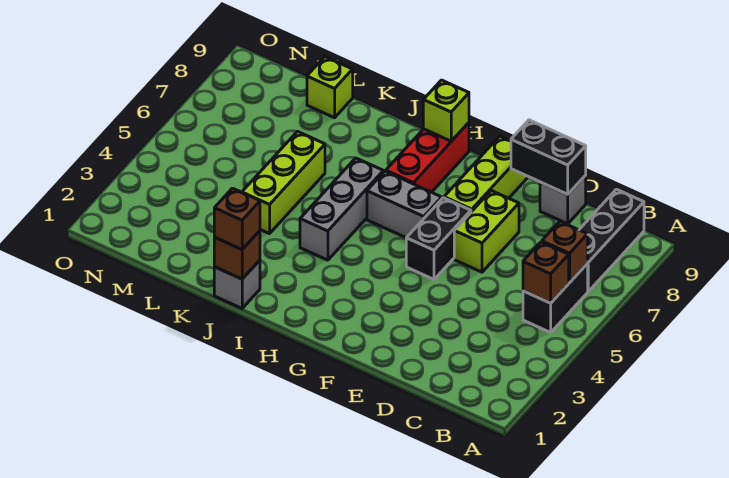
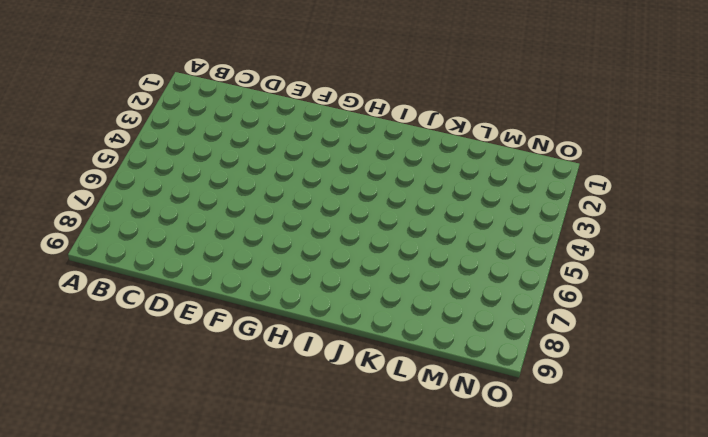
none -> black 1x2 brick [523,264,588,332]
none -> black 1x3 brick [579,189,644,291]
none -> grey 1x1 brick [540,176,586,224]

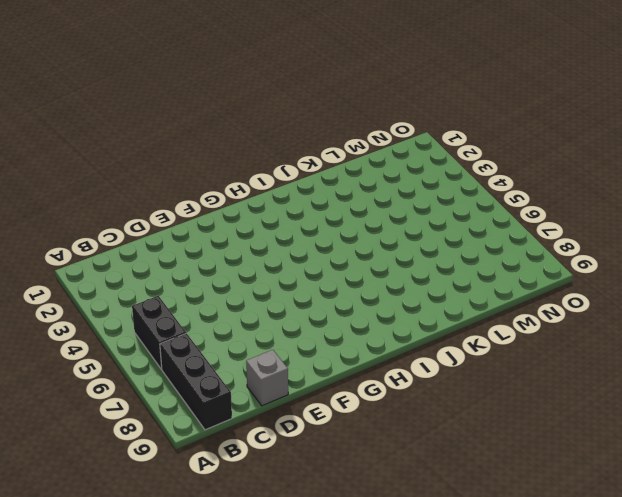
none -> lime 1x2 brick [454,191,519,272]
none -> black 1x2 brick [406,198,471,279]
none -> lime 1x3 brick [444,136,527,212]

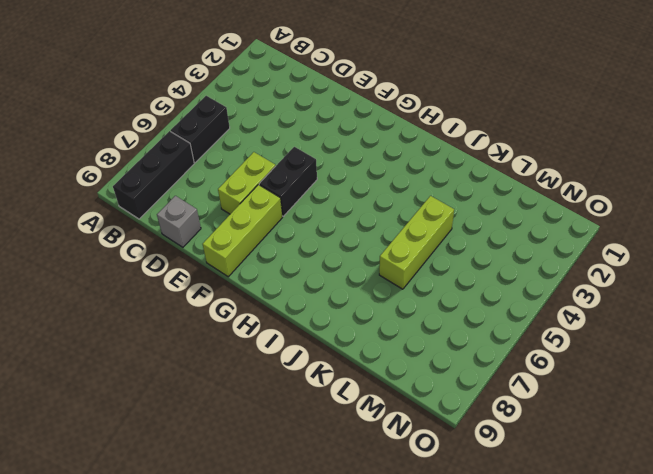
none -> grey 1x2 brick [367,171,442,238]
none -> red 1x3 brick [386,123,469,192]
none -> grey 1x3 brick [300,158,383,260]

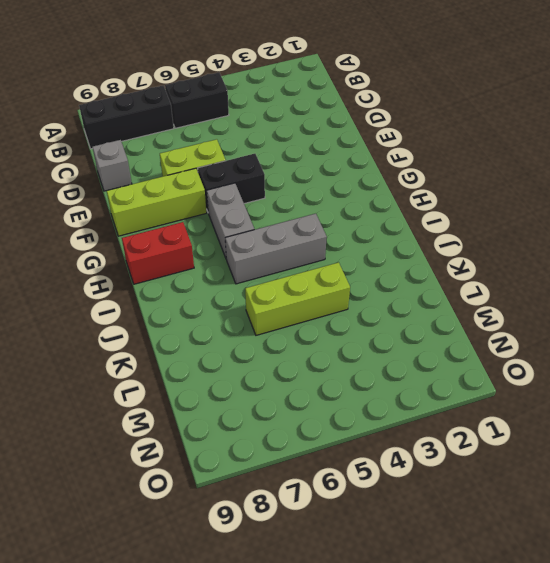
red 1x2 brick [122,222,194,284] -> red 1x3 brick [386,123,469,192]
none -> grey 1x1 brick [214,260,260,308]
none -> lime 1x1 brick [307,57,353,118]
none -> brown 1x1 brick [523,242,569,303]

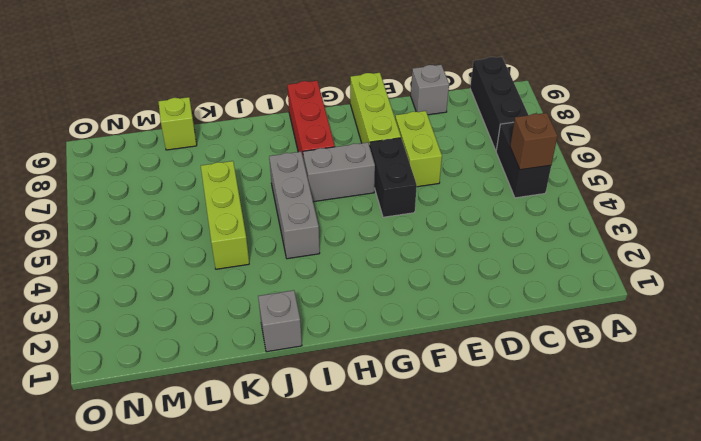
none -> brown 1x1 brick [542,222,588,282]
none -> black 1x2 brick [511,120,586,194]
none -> lime 1x1 brick [423,80,469,141]

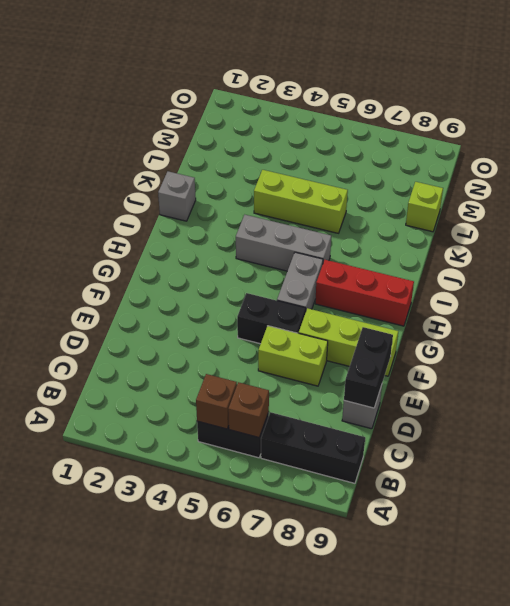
none -> lime 1x1 brick [423,80,469,141]
none -> brown 1x1 brick [214,231,260,279]
none -> brown 1x1 brick [214,188,260,249]

